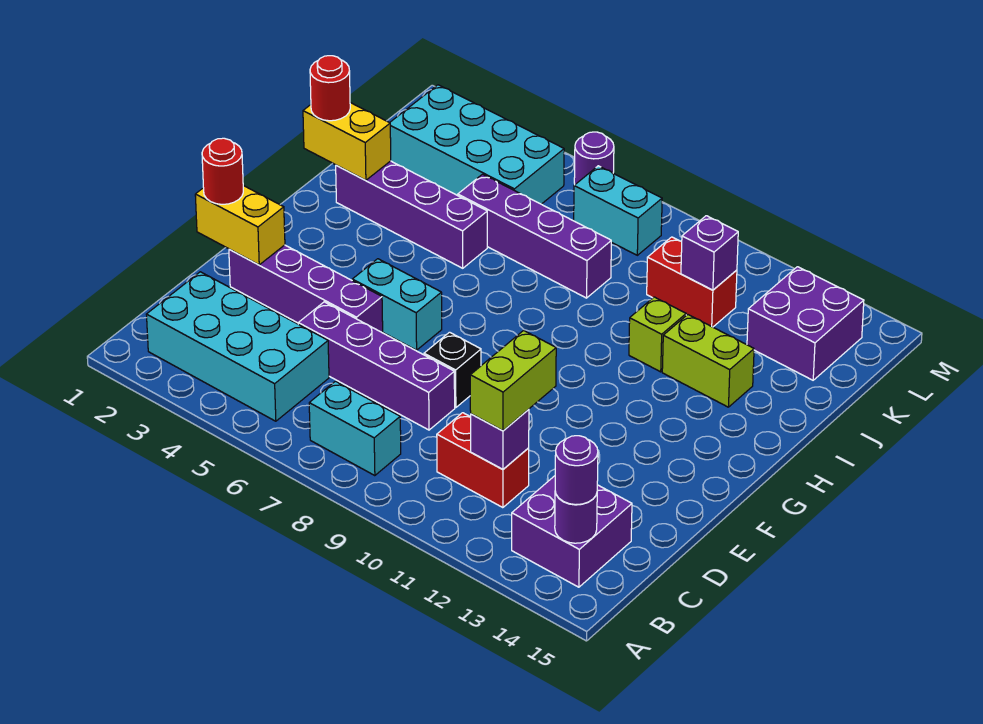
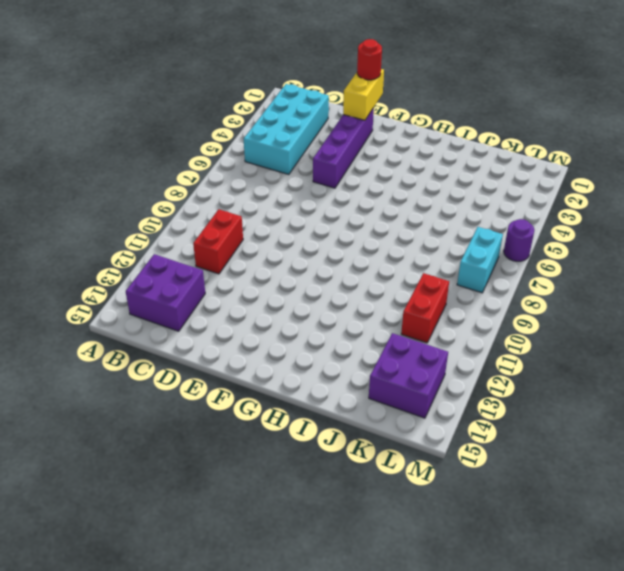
none -> cyan 1x2 brick [309,381,401,476]
none -> purple 1x4 brick [298,302,455,430]
none -> black 1x1 brick [424,332,481,408]

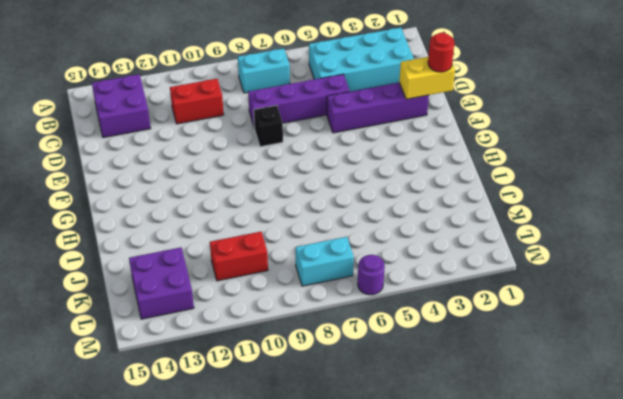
none -> cyan 1x2 brick [352,259,442,350]
none -> purple 1x4 brick [336,161,487,268]
none -> lime 1x1 brick [629,297,686,372]

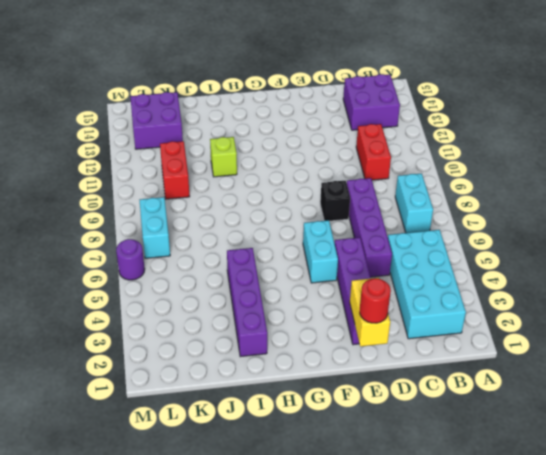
none -> lime 1x2 brick [662,315,754,407]
none -> purple 1x4 brick [458,174,611,298]
none -> cyan 2x4 brick [390,85,564,204]

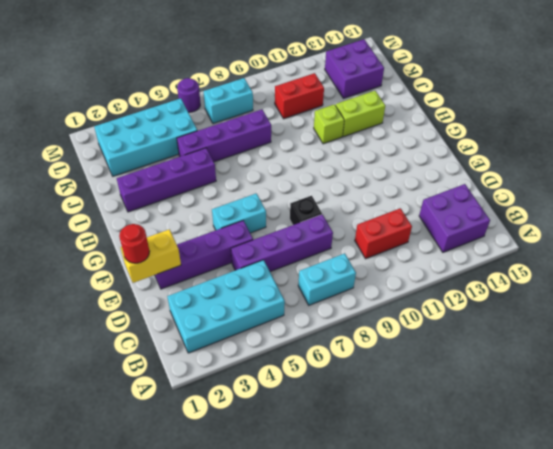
none -> purple 1x1 round brick [555,492,597,543]
none -> purple 1x1 brick [471,409,529,469]
none -> yellow 1x2 brick [303,103,391,180]

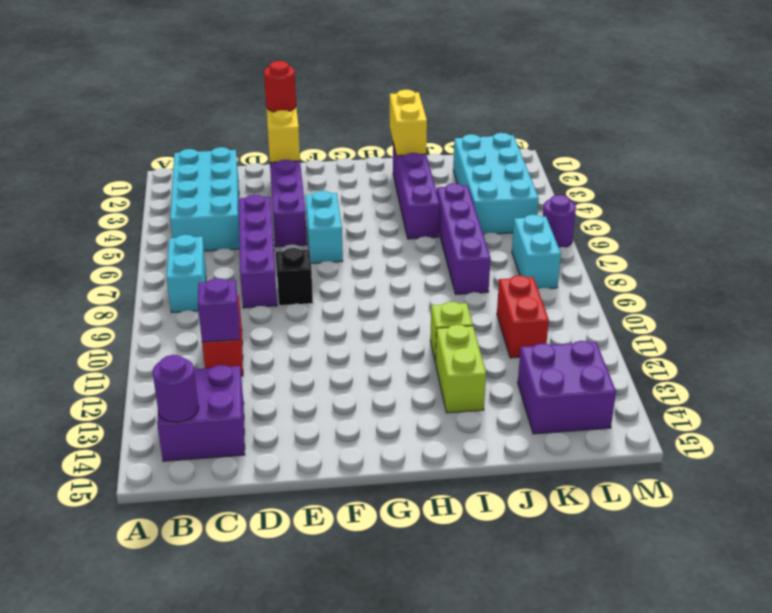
none -> purple 1x1 brick [681,216,738,290]
none -> purple 1x1 round brick [555,436,598,505]
none -> lime 1x2 brick [470,330,556,431]

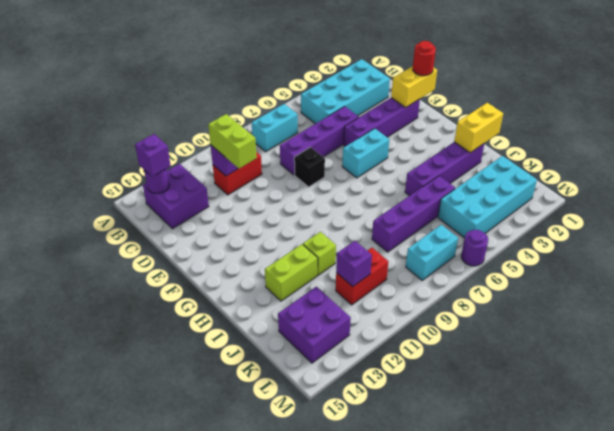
purple 1x1 brick [135,134,171,177] -> purple 1x1 round brick [555,436,598,505]
none -> red 1x1 round brick [310,56,350,121]

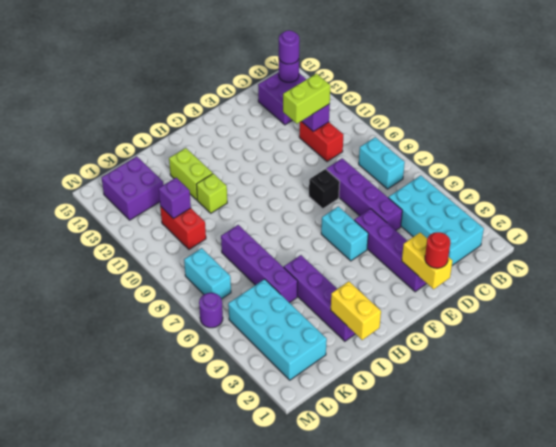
none -> red 1x1 round brick [310,56,350,121]

